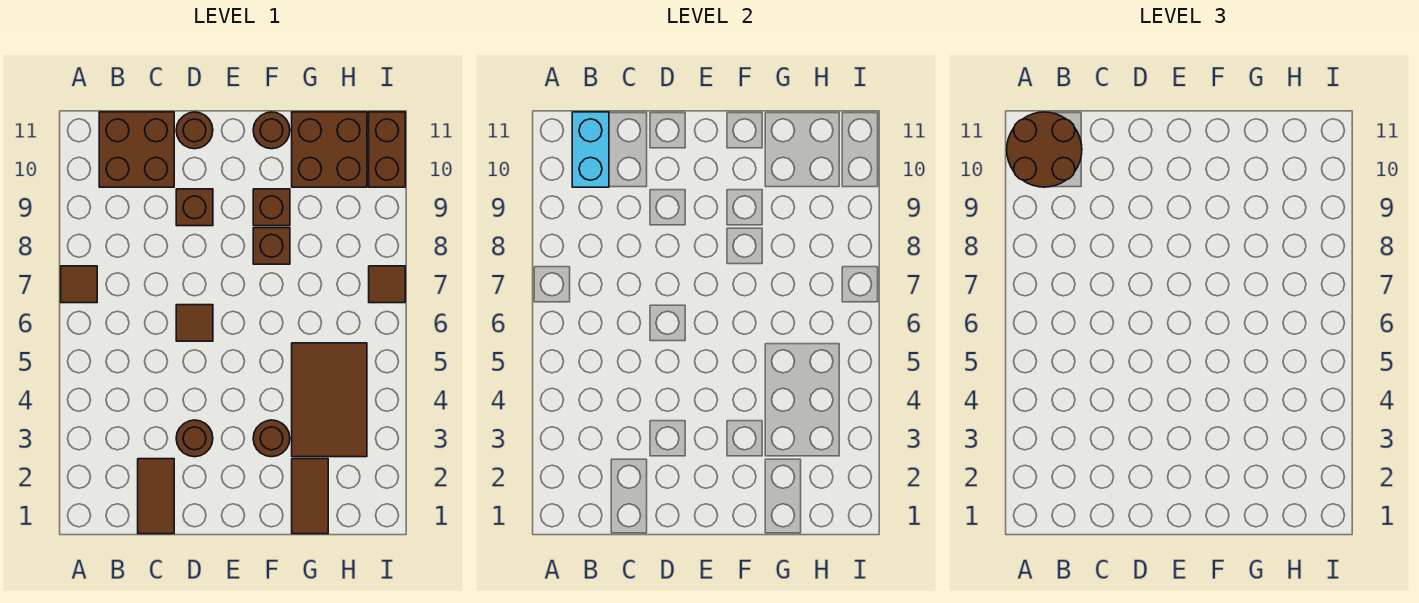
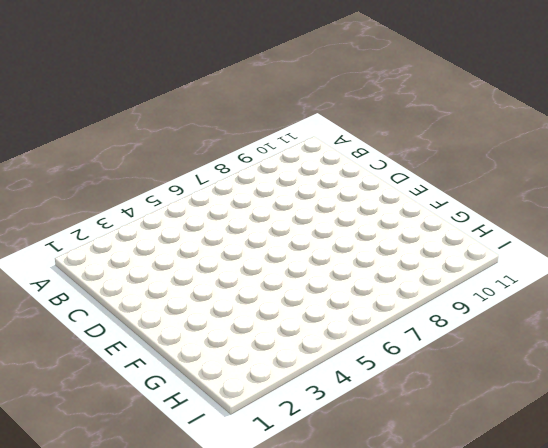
none -> brown 1x1 tile [61,266,97,303]
none -> brown 2x2 brick [99,112,174,187]
none -> brown 1x2 tile [138,459,174,534]

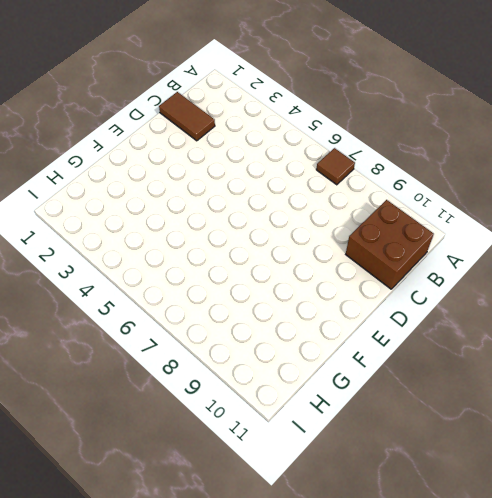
none -> brown 1x1 round brick [176,420,213,457]
none -> brown 1x1 tile [176,305,213,341]
none -> brown 1x1 brick [176,189,213,226]

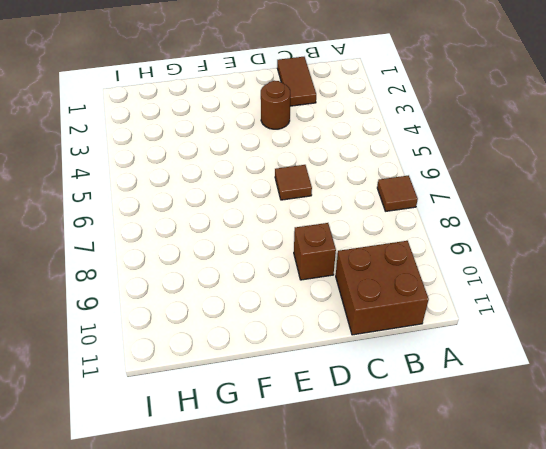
none -> brown 1x1 round brick [176,112,213,149]
none -> brown 1x1 round brick [253,420,290,457]
none -> brown 1x1 brick [253,228,290,264]

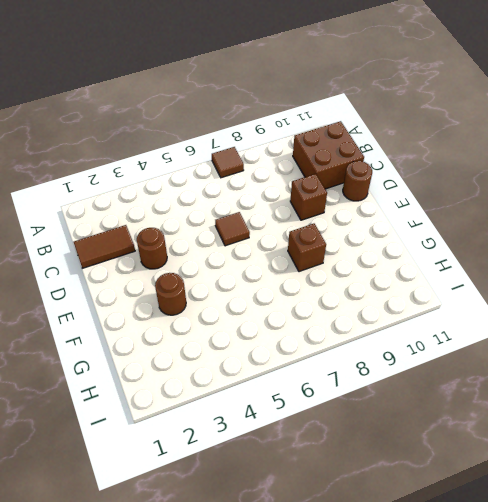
none -> brown 1x1 brick [253,189,290,226]
none -> brown 1x1 round brick [253,112,290,149]
none -> brown 1x2 tile [292,459,328,534]

